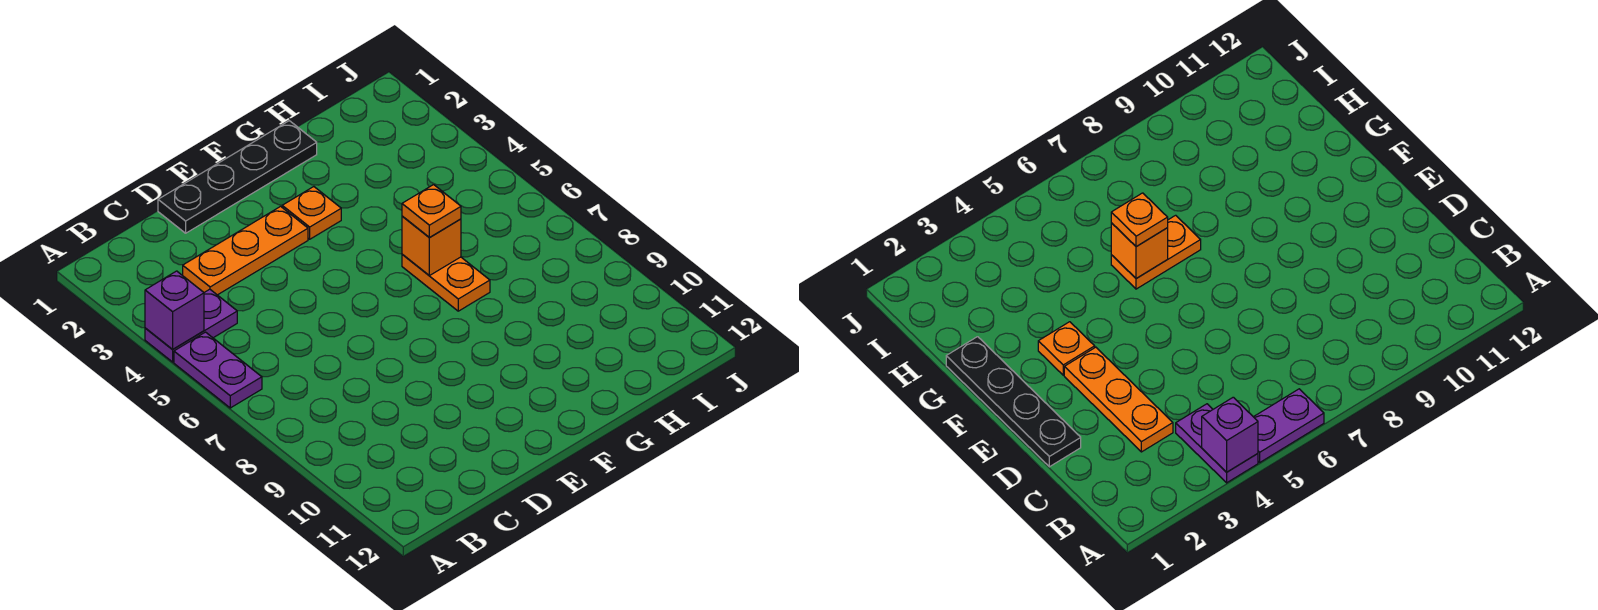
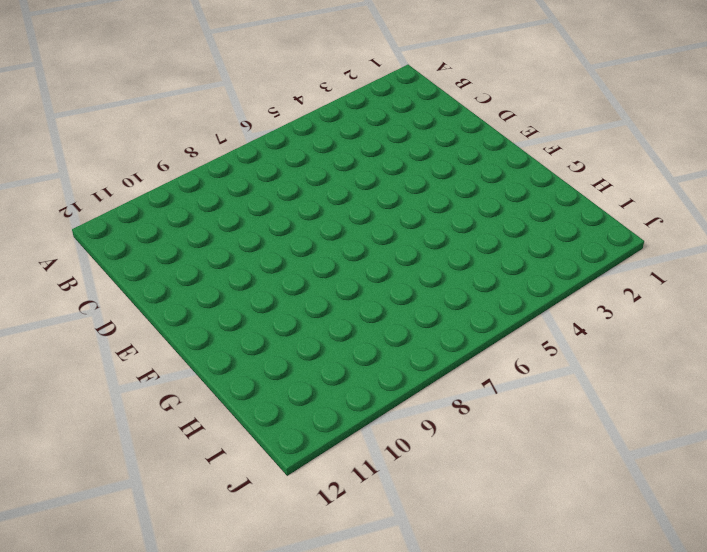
none -> purple 1x2 plate [145,289,237,362]
none -> purple 1x2 plate [174,332,262,408]

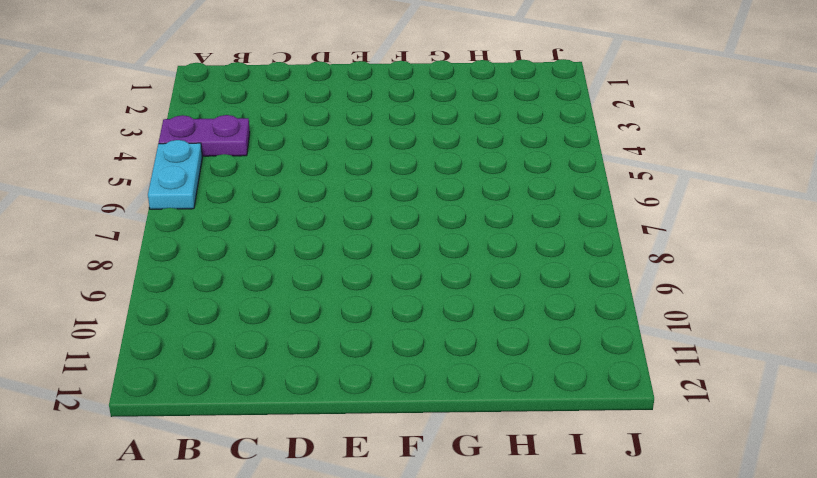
cyan 1x2 plate [148,140,202,209] -> purple 1x2 plate [174,332,262,408]
none -> orange 1x3 plate [183,206,308,295]
none -> black 1x4 plate [158,121,317,233]

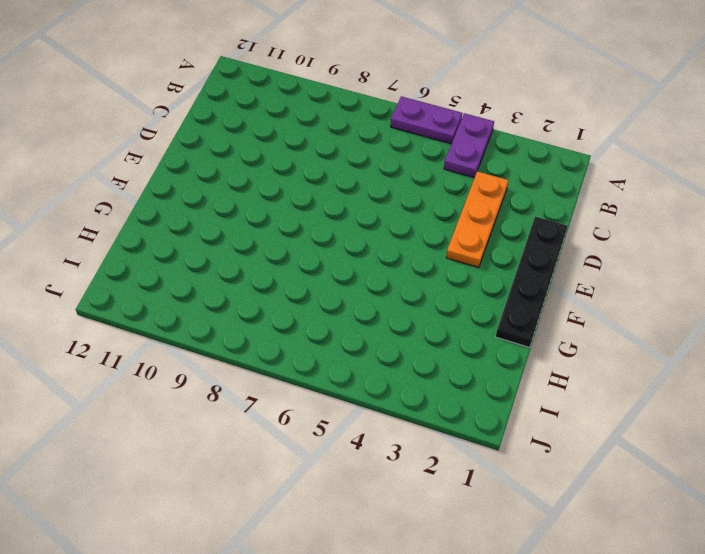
none -> orange 1x1 plate [282,187,341,239]
none -> orange 1x2 plate [402,255,490,311]

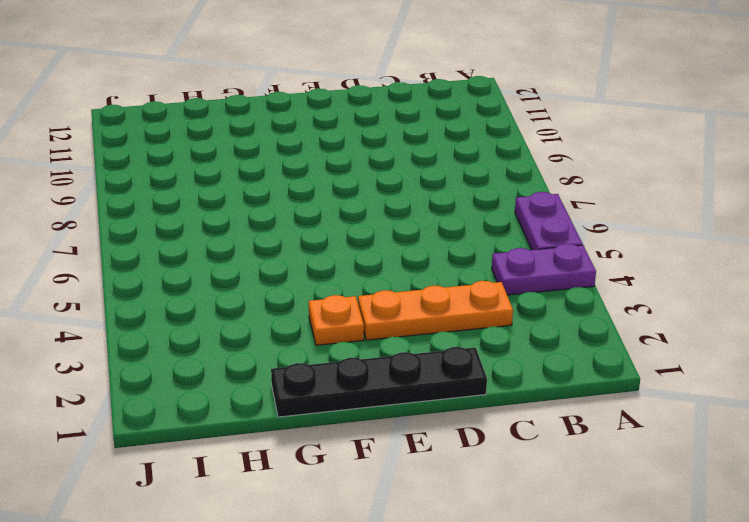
none -> orange 1x2 plate [402,255,490,311]
none -> purple 1x1 brick [145,271,204,350]

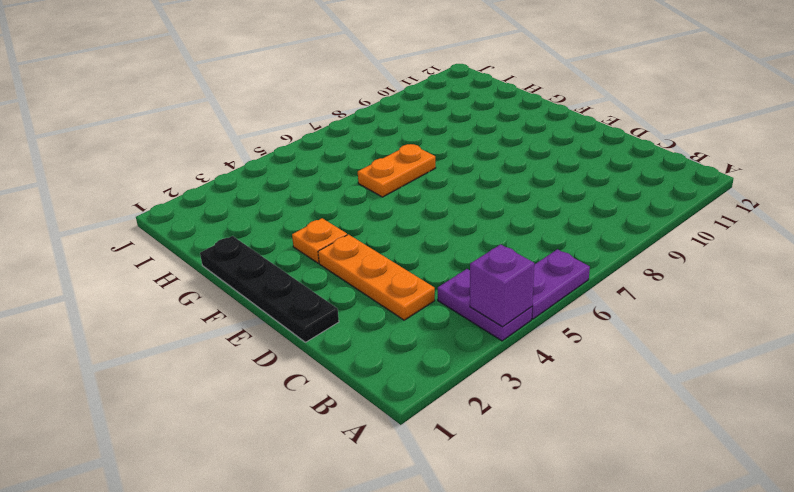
none -> orange 1x1 brick [402,216,461,276]
none -> orange 1x1 plate [402,185,461,238]

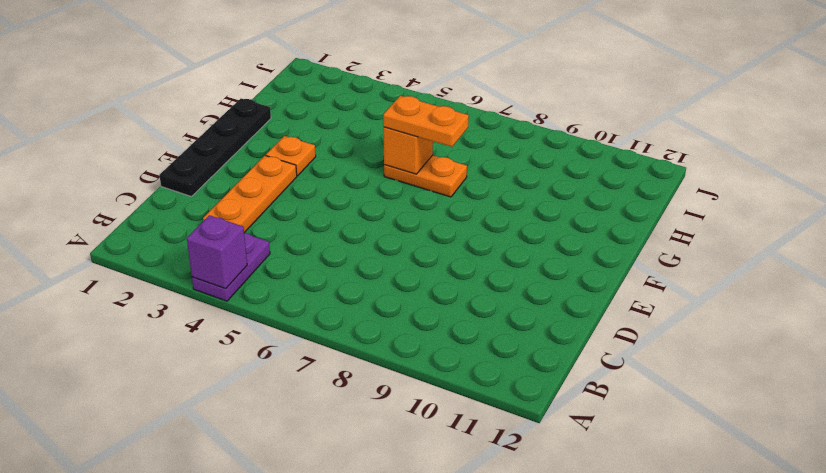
orange 1x2 plate [383,96,469,147] -> orange 1x1 plate [402,185,461,238]
none -> purple 1x2 plate [174,332,262,408]

